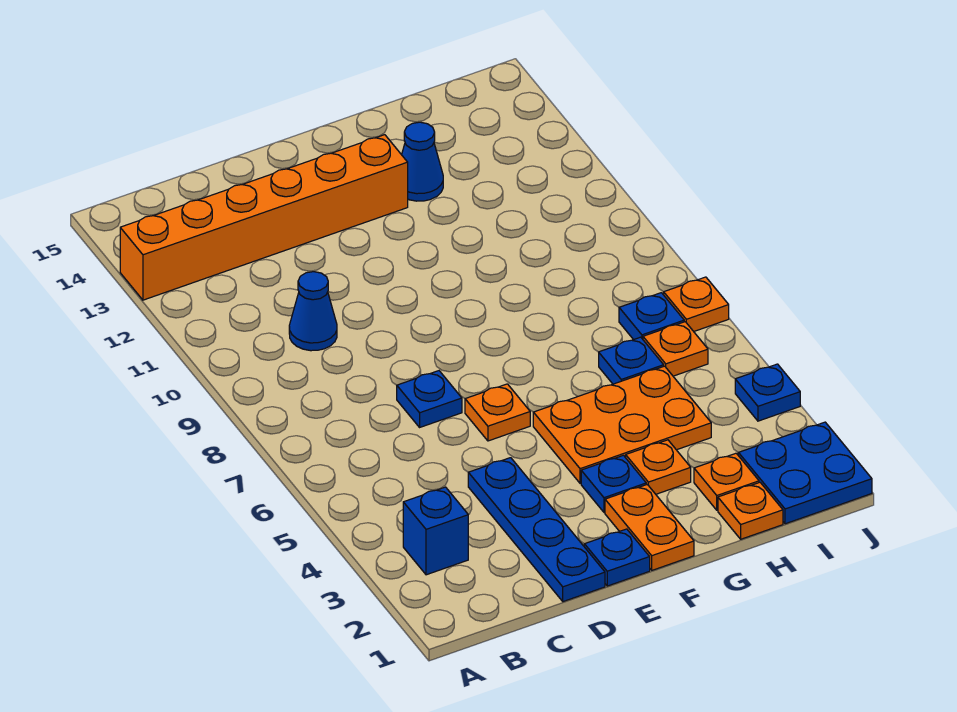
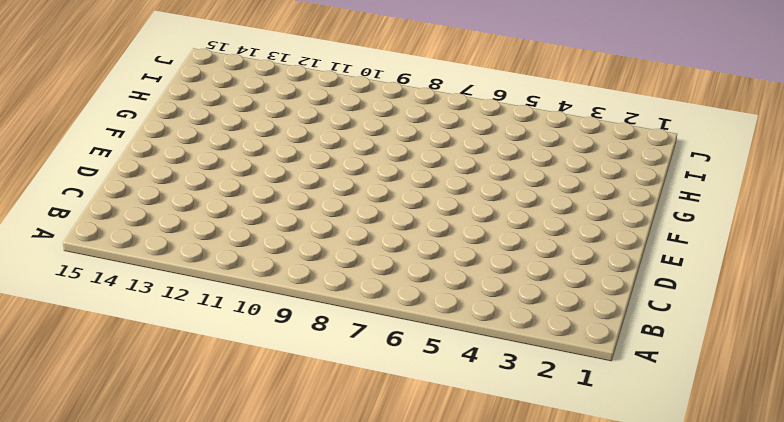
none -> orange 1x6 brick [120,135,408,300]
none -> blue 1x1 brick [403,487,468,575]
none -> blue 1x1 cone [289,272,337,351]

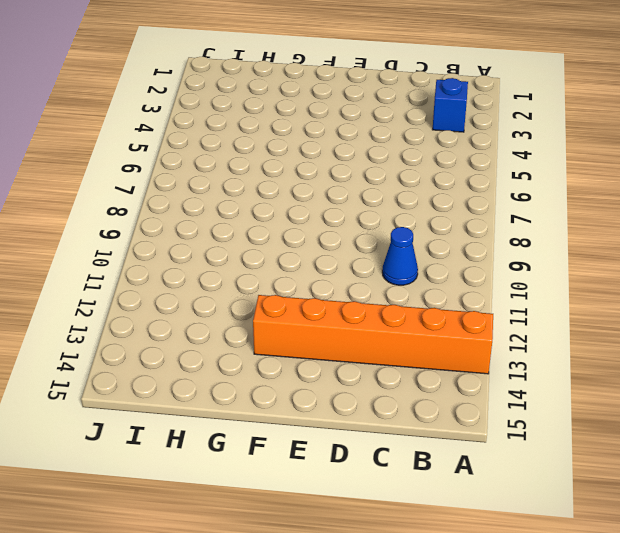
none -> blue 1x4 plate [468,458,605,602]
none -> blue 1x1 plate [397,371,462,427]
none -> blue 1x1 plate [584,529,650,586]

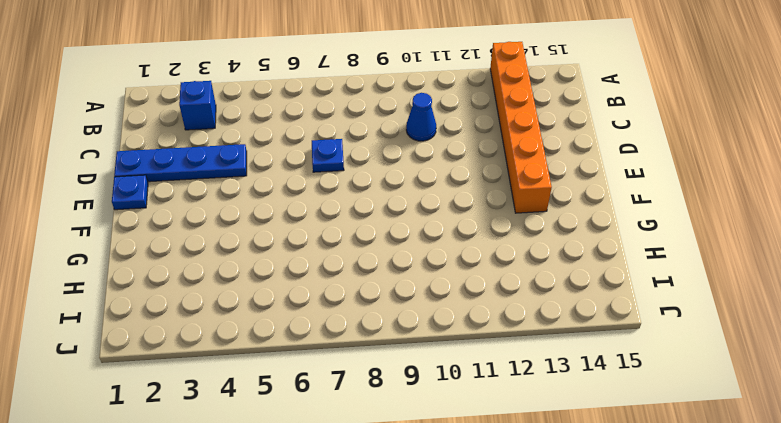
none -> orange 1x1 plate [465,384,530,441]
none -> orange 1x2 plate [605,485,694,570]
none -> blue 1x1 plate [581,455,646,512]

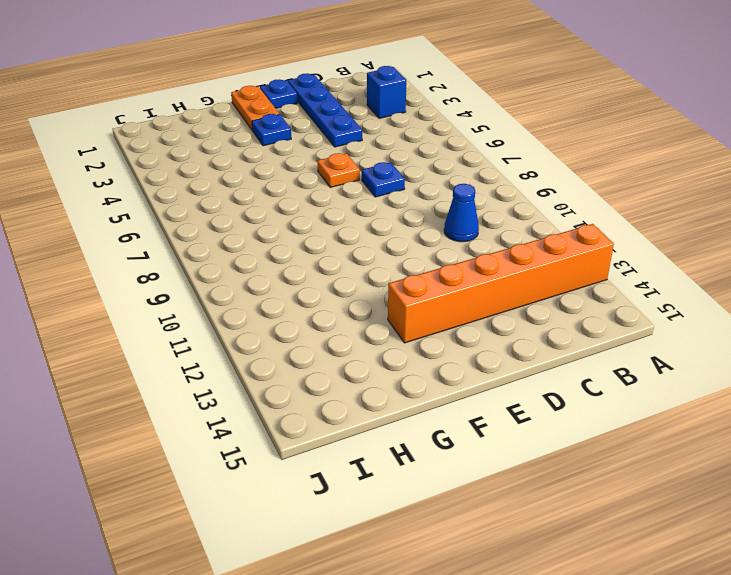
none -> orange 2x3 plate [533,366,711,483]
none -> orange 1x1 plate [626,440,691,494]
none -> blue 1x1 cone [402,122,443,201]

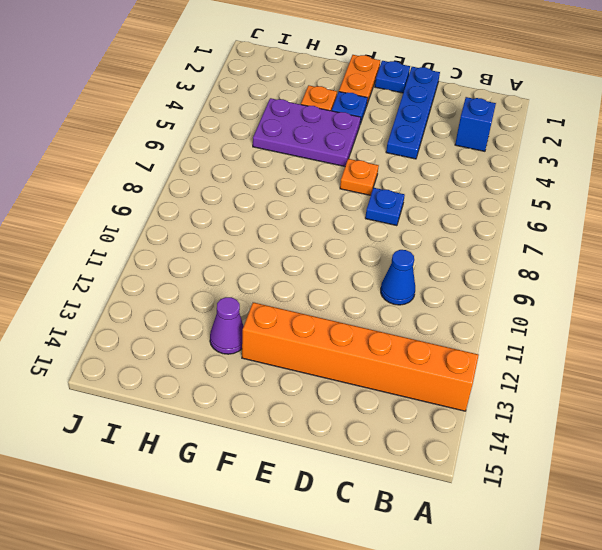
purple 2x3 plate [253,98,361,166] -> orange 2x3 plate [533,366,711,483]
purple 1x1 cone [210,297,244,354] -> blue 1x1 cone [402,122,443,201]
none -> orange 1x1 plate [718,482,783,539]
none -> orange 1x1 plate [694,453,759,510]
none -> blue 1x1 plate [599,337,664,384]

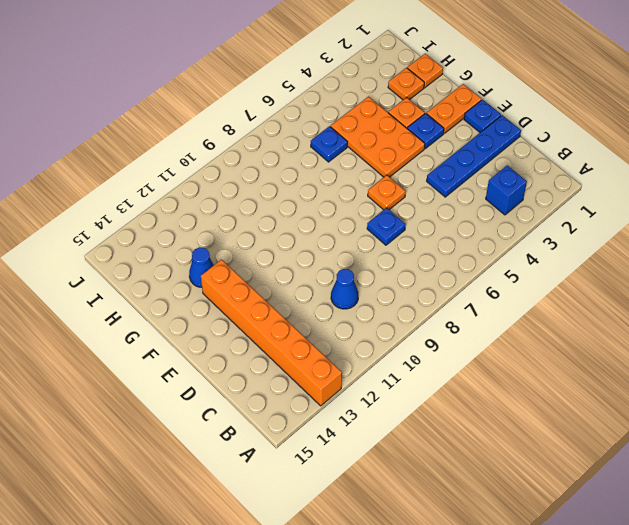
none -> blue 2x2 plate [738,422,872,524]
none -> orange 1x1 plate [643,322,708,376]
none -> blue 1x1 plate [619,293,684,340]

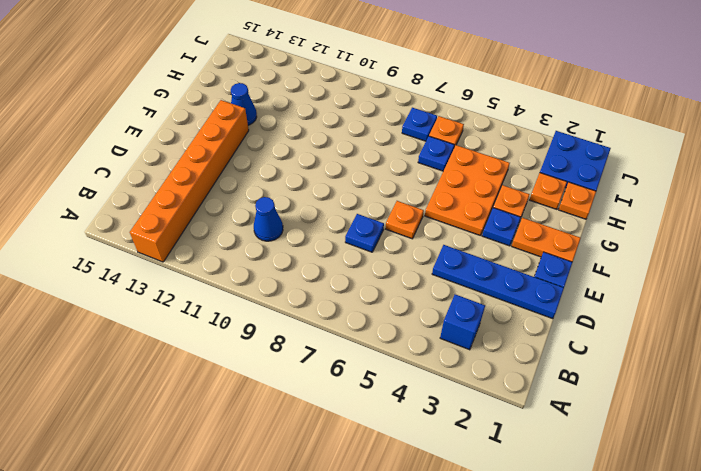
none -> blue 1x1 plate [735,364,800,421]
none -> orange 1x1 plate [664,277,729,331]

